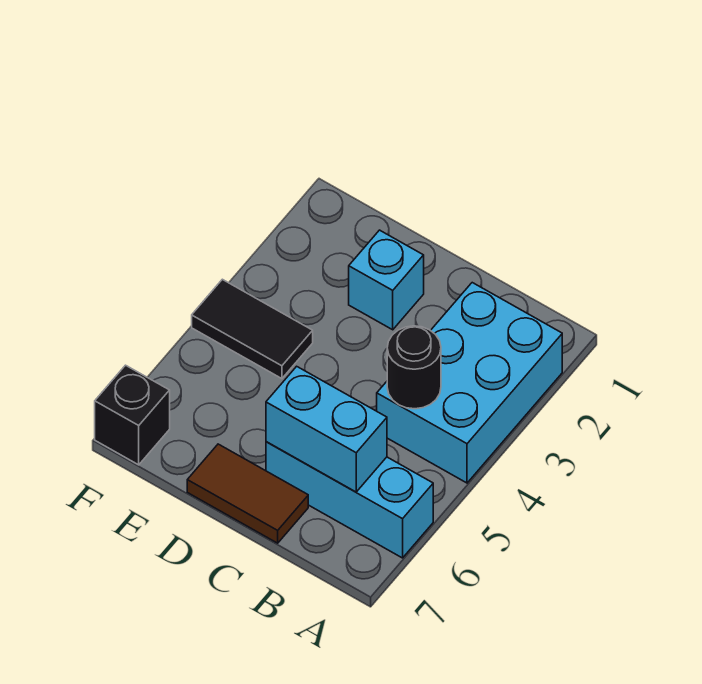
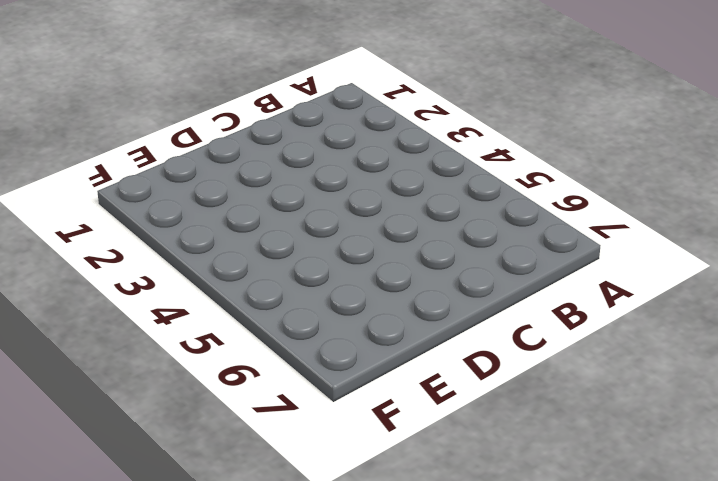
none -> cyan 2x3 brick [377,283,562,483]
none -> cyan 1x3 brick [266,442,433,558]

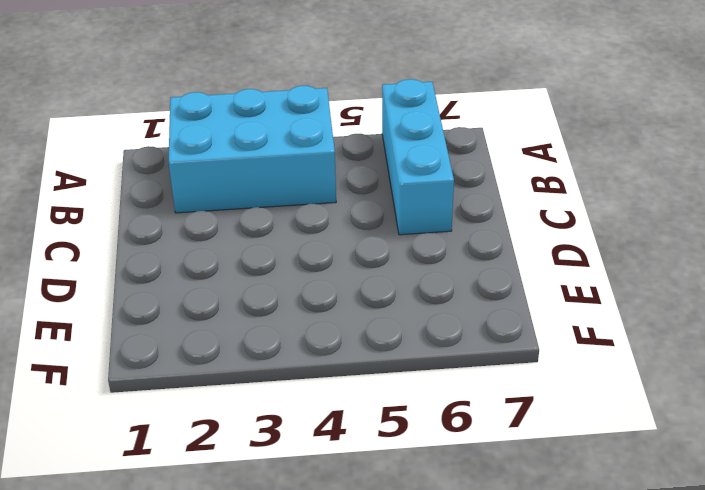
none -> brown 1x2 tile [187,444,308,543]
none -> cyan 1x1 brick [349,230,424,330]

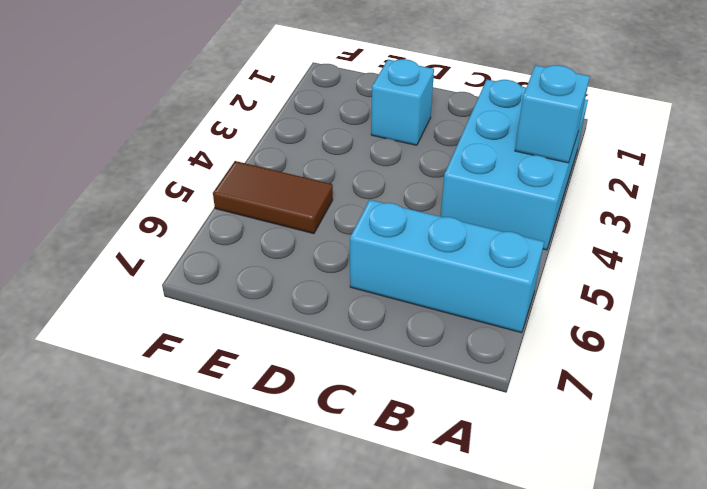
cyan 1x1 brick [515,65,590,163] -> none
brown 1x2 tile [213,161,333,234] -> brown 1x2 tile moved to [187,444,308,543]
none -> black 1x2 tile [192,279,313,379]
none -> black 1x1 brick [95,365,170,465]

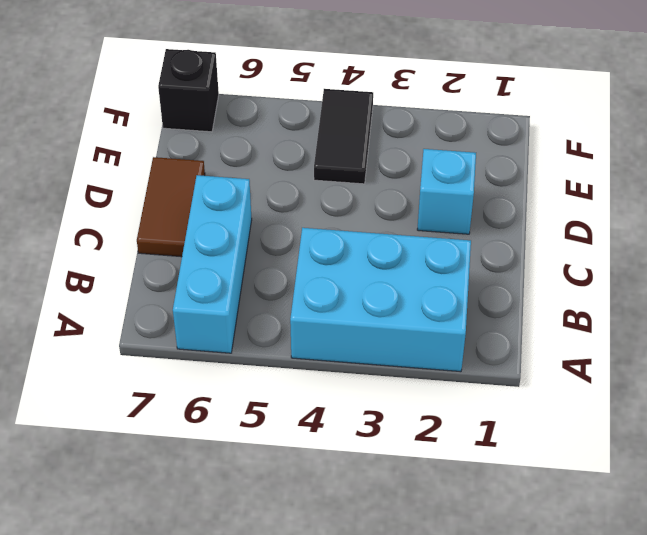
none -> black 1x1 round brick [387,326,441,409]
none -> cyan 1x2 brick [266,366,387,492]

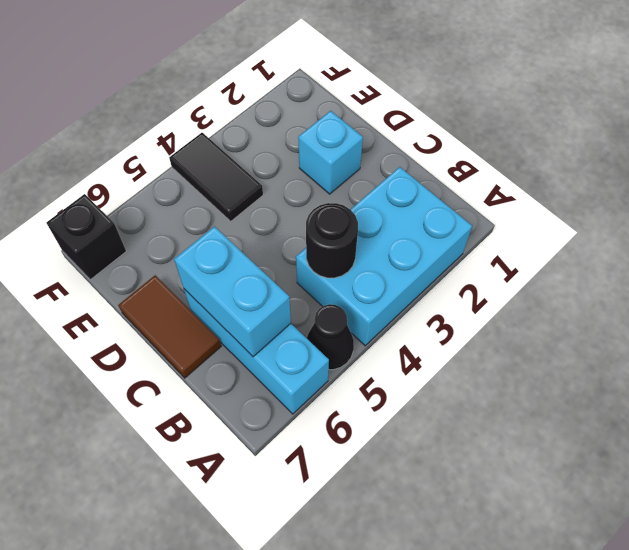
black 1x1 cone [307,304,354,370] -> none

